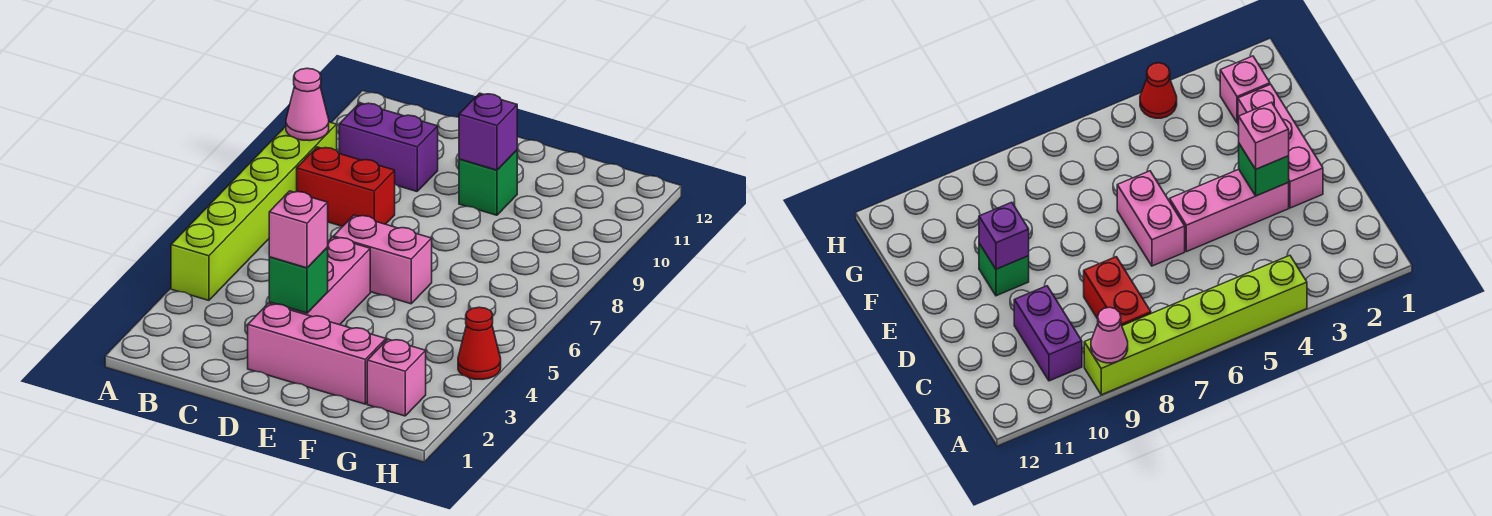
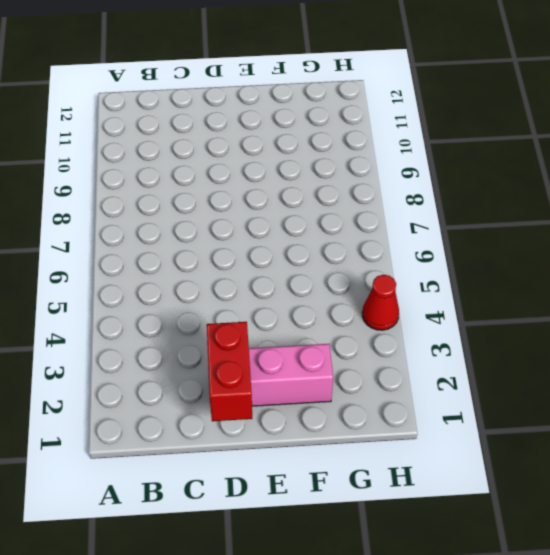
red 1x2 brick [207,322,252,421] -> red 1x2 brick turned to [297,147,395,226]
none -> lime 1x6 brick [171,122,337,300]
none -> purple 1x2 brick [339,103,438,191]
none -> pink 1x3 brick [269,237,370,325]

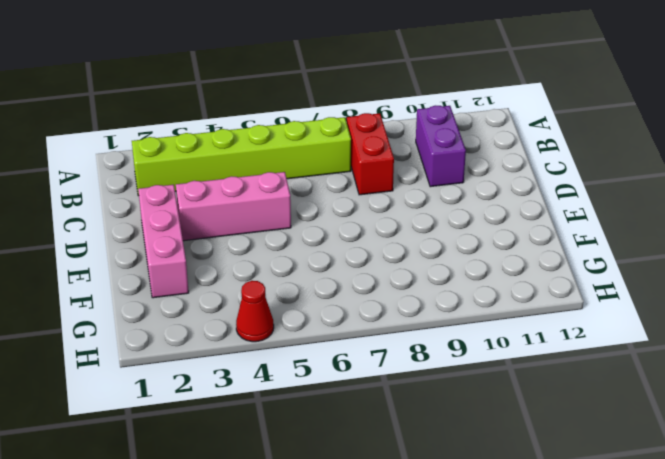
lime 1x6 brick [132,117,351,196] -> lime 1x6 brick moved to [171,122,337,300]
none -> pink 1x2 brick [333,215,432,304]
none -> green 1x1 brick [459,150,517,215]
none -> pink 1x1 brick [367,339,426,416]

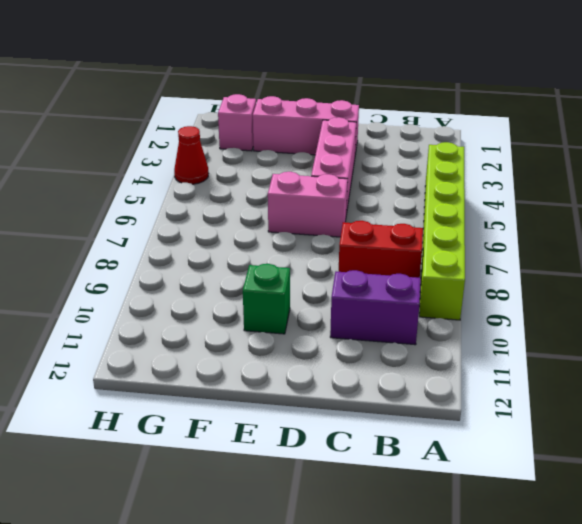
none -> pink 1x1 cone [286,68,329,141]
none -> green 1x1 brick [269,247,328,313]
none -> purple 1x1 brick [459,93,517,170]

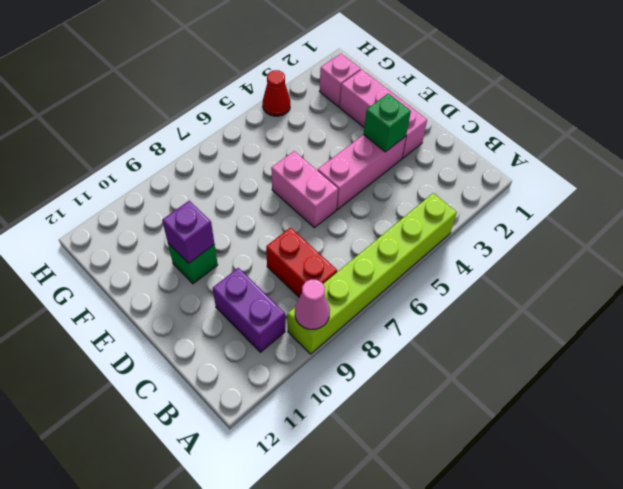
none -> pink 1x1 brick [269,191,328,268]

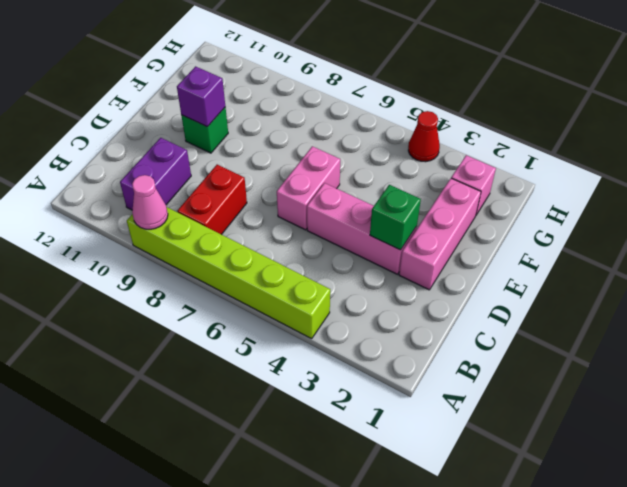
none -> pink 1x1 brick [269,191,328,268]

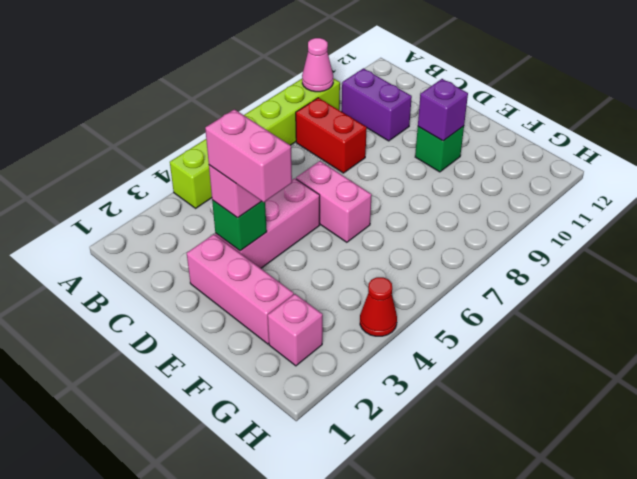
pink 1x2 brick [205,109,292,202] -> none

